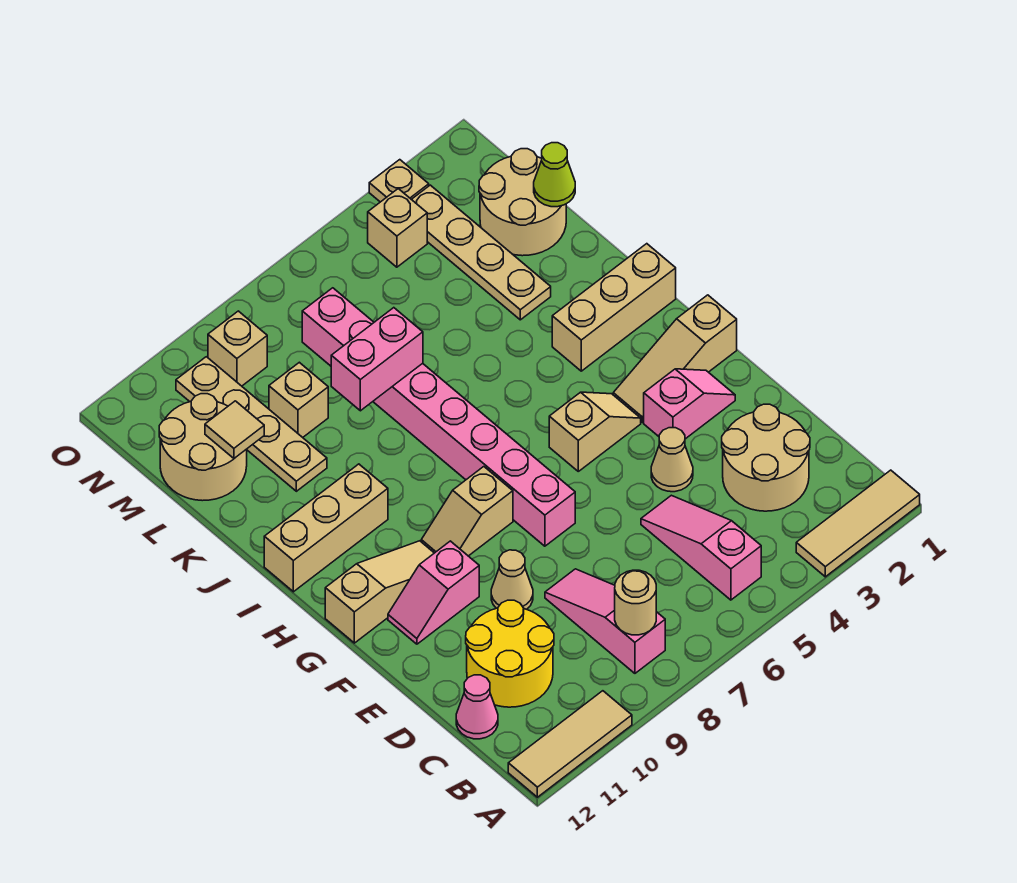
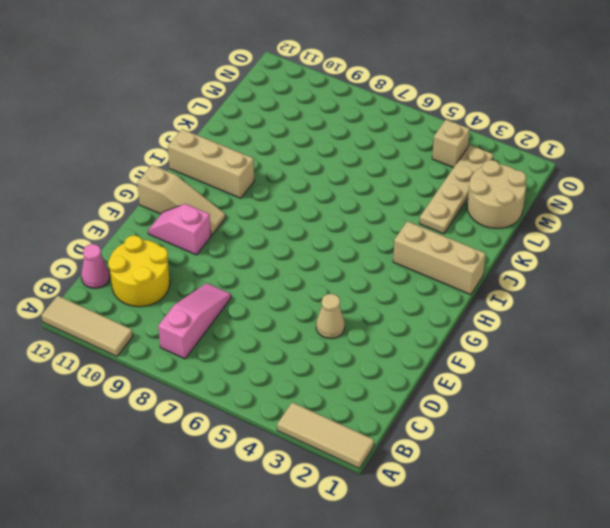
none -> pink 1x3 slope [641,495,761,600]
none -> tan 2x2 round brick [722,404,810,511]
none -> tan 1x1 cone [491,550,533,609]
none -> pink 1x2 slope [644,369,735,439]

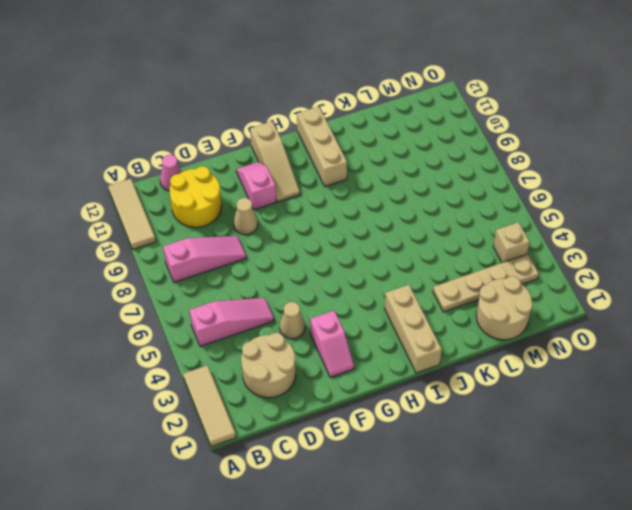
none -> pink 1x8 brick [302,288,575,546]
none -> tan 1x3 slope [613,295,737,422]
none -> tan 1x2 slope [549,392,641,471]
none -> tan 1x2 slope [421,467,513,556]

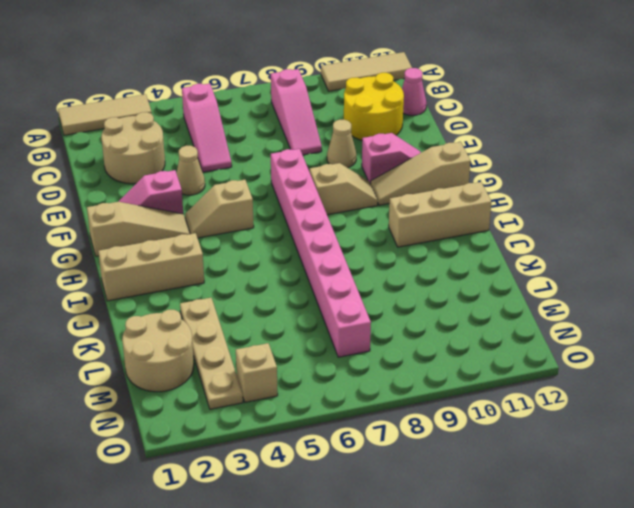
none -> tan 1x4 plate [176,357,327,491]
none -> tan 1x1 brick [269,362,328,437]
none -> tan 2x2 round brick [159,394,247,501]
none -> tan 1x1 brick [208,311,267,386]

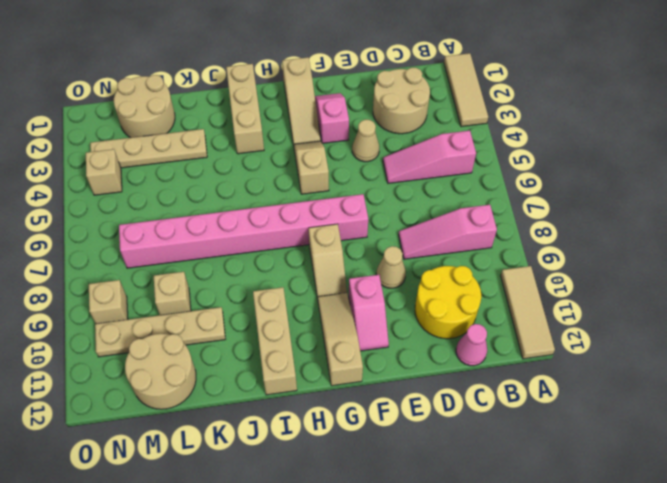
none -> tan 1x1 plate [369,160,429,202]
none -> tan 1x1 round brick [615,570,656,635]
none -> pink 1x2 brick [331,308,423,411]
none -> lime 1x1 cone [534,143,575,207]

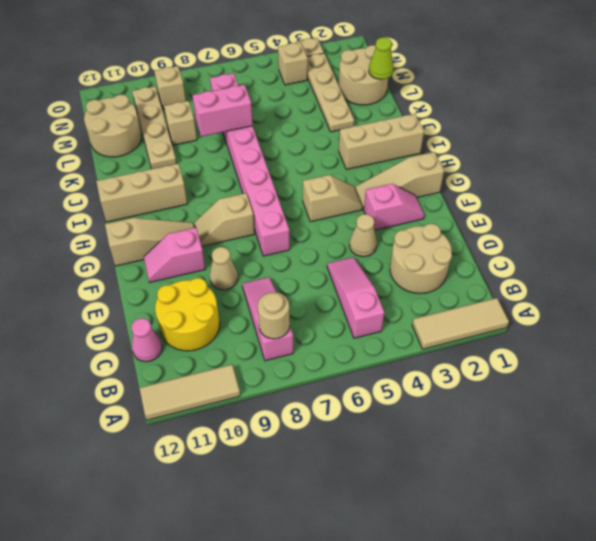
none -> tan 1x1 tile [205,401,264,458]

